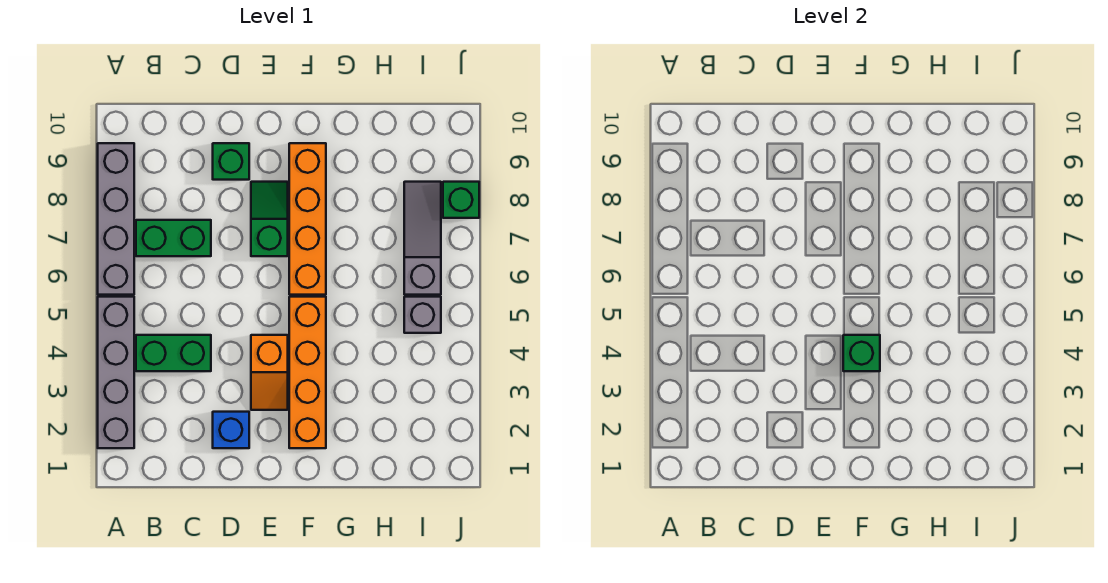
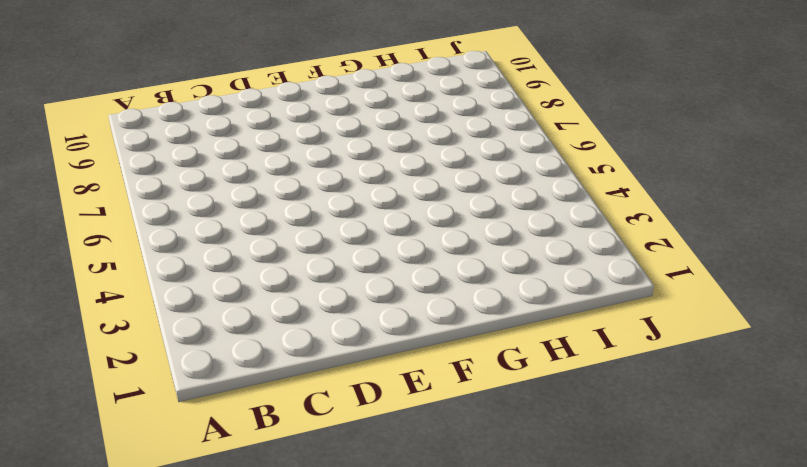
none -> grey 1x4 brick [98,297,134,448]
none -> grey 1x4 brick [98,143,134,295]
none -> green 1x2 brick [136,335,211,371]

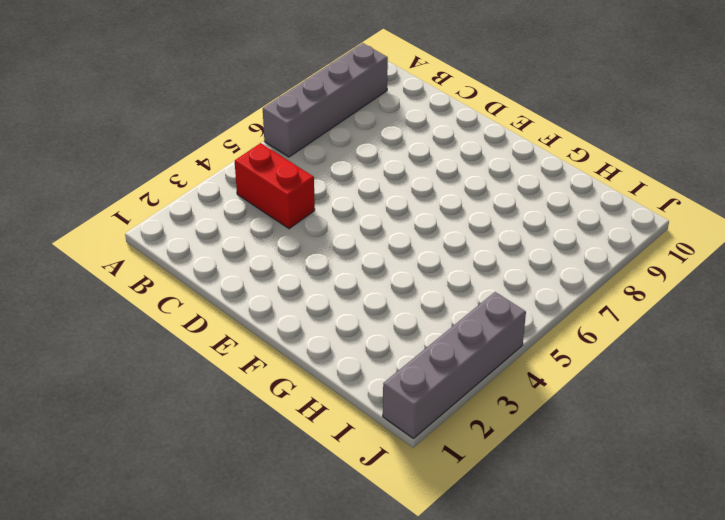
red 1x2 brick [235,143,315,229] -> green 1x2 brick [136,335,211,371]
grey 1x4 brick [383,292,526,438] -> grey 1x4 brick moved to [98,297,134,448]
none -> green 1x2 brick [136,220,211,256]
none -> blue 1x1 brick [213,412,249,448]
none -> green 1x1 brick [213,143,249,180]

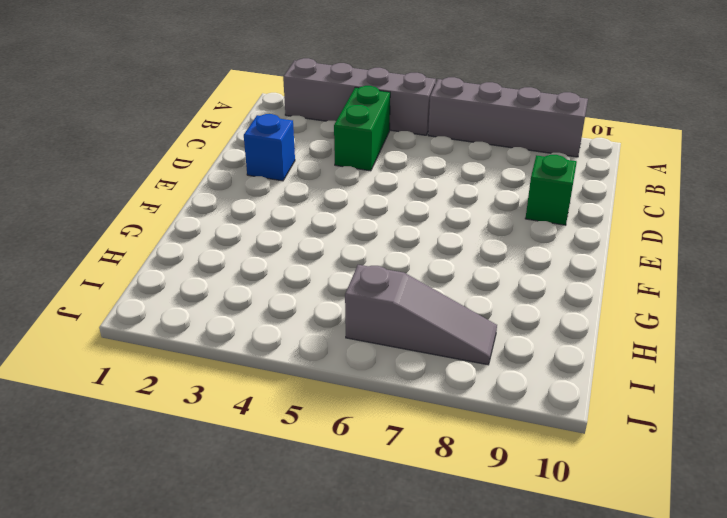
none -> green 1x2 brick [136,220,211,256]
none -> orange 1x2 slope [251,335,288,410]
none -> green 1x2 slope [251,182,288,256]

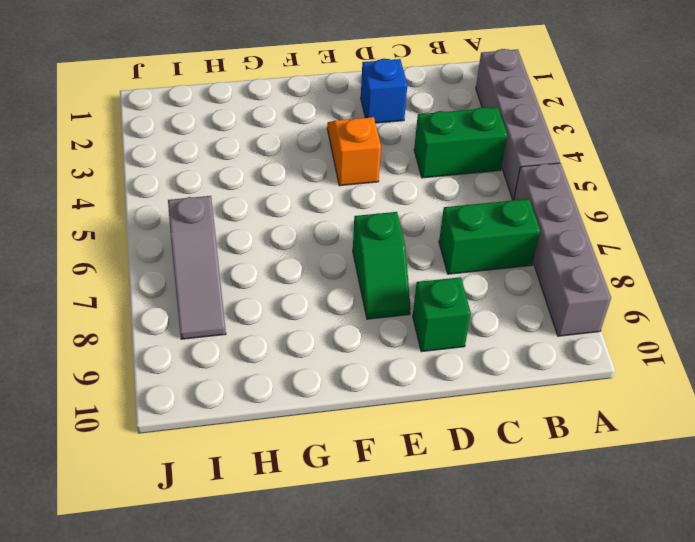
none -> orange 1x4 brick [289,297,326,448]
none -> orange 1x4 brick [289,143,326,295]
none -> grey 1x1 brick [404,297,441,333]

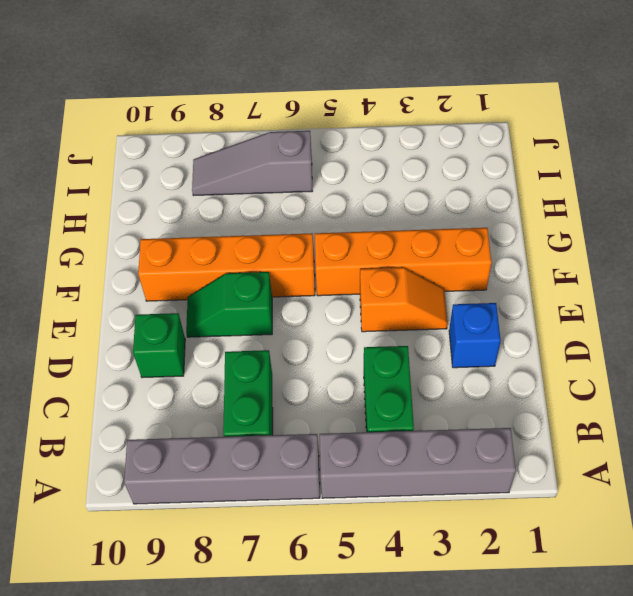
none -> grey 1x1 brick [404,297,441,333]
none -> green 1x1 brick [443,182,479,218]
none -> green 1x1 brick [843,335,880,371]

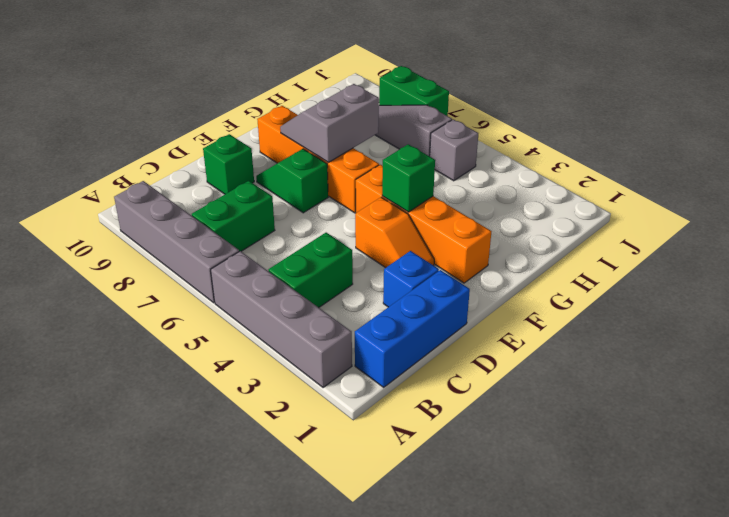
blue 1x3 brick [355,270,470,387] -> none
grey 2x2 slope [280,84,379,162] -> none
green 1x2 brick [379,66,449,116] -> green 1x1 brick [443,182,479,218]

